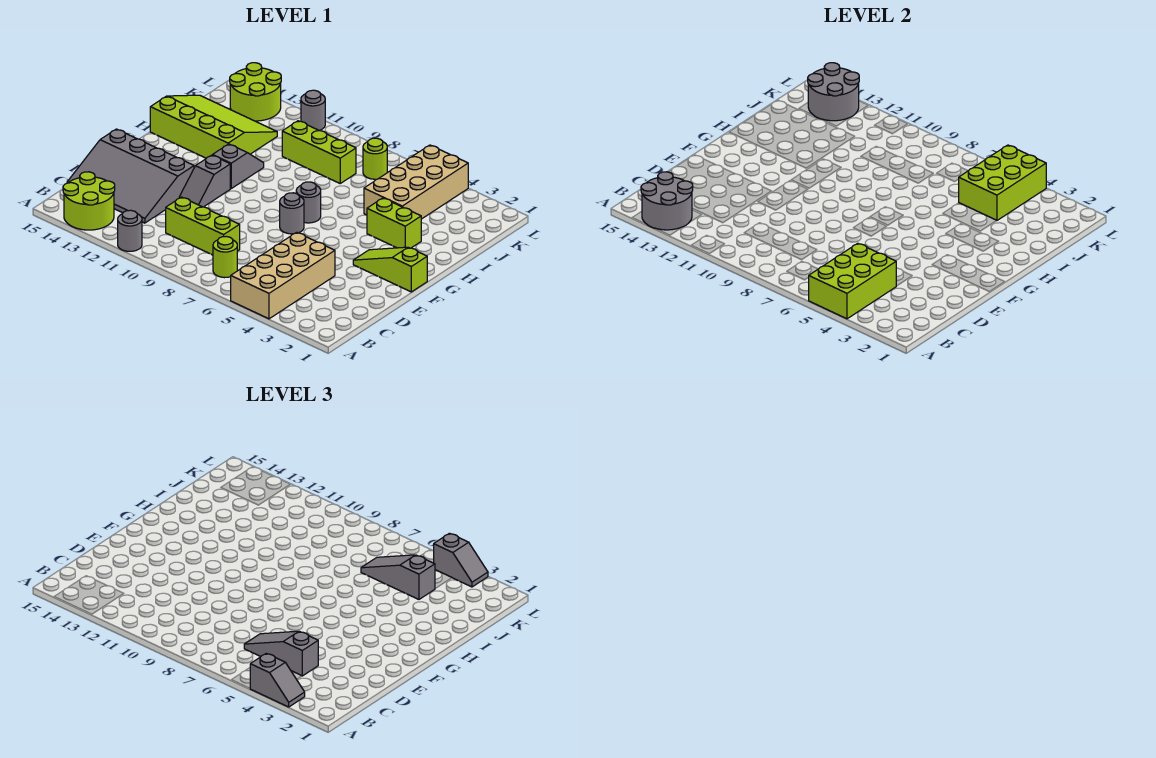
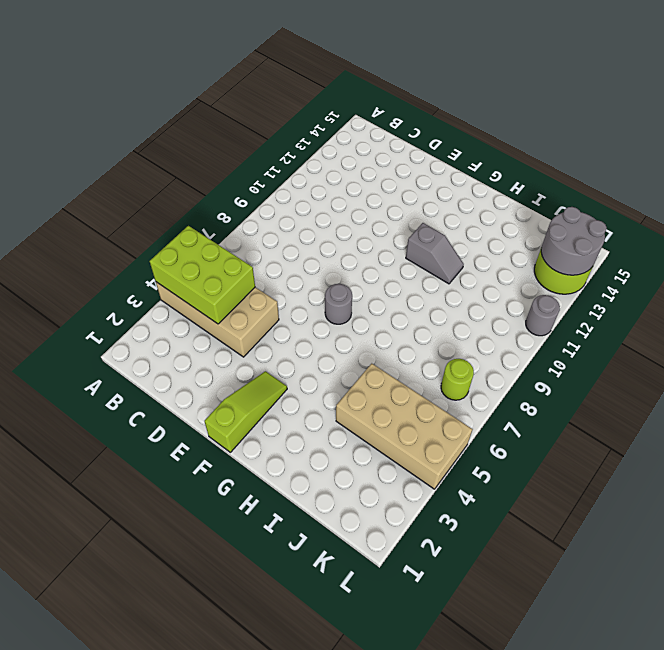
none -> grey 1x1 round brick [118,210,142,251]
none -> lime 2x2 round brick [63,172,115,230]
none -> lime 1x1 round brick [213,236,237,278]

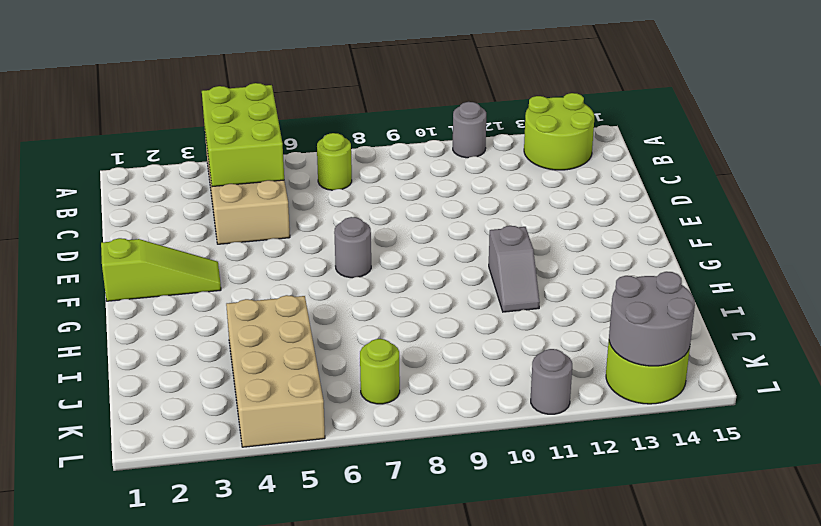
none -> lime 1x3 brick [166,197,240,255]
none -> grey 3x4 slope [67,129,194,223]
none -> grey 1x2 slope [179,155,230,207]

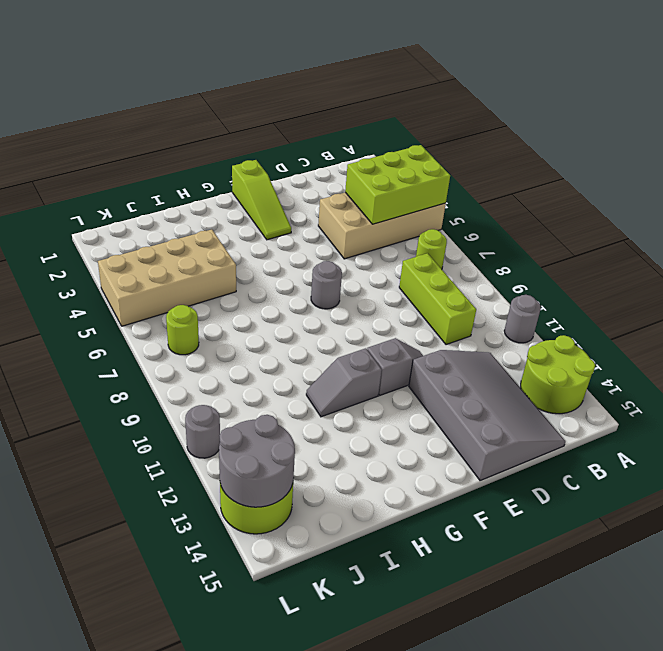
none -> grey 1x1 round brick [296,182,321,223]
none -> lime 1x2 brick [367,198,421,248]
none -> lime 3x4 slope [150,95,277,158]

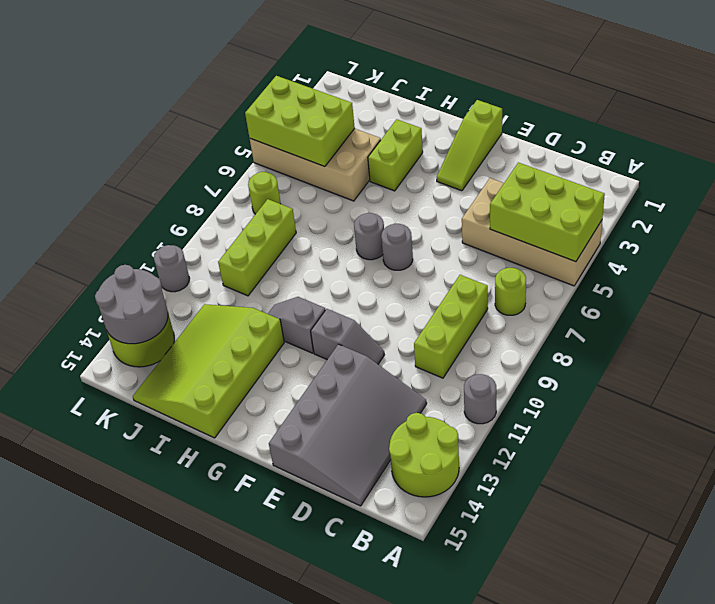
none -> grey 2x2 round brick [641,172,693,230]
none -> grey 1x2 slope [250,653,305,707]
none -> grey 1x3 slope [244,631,318,676]

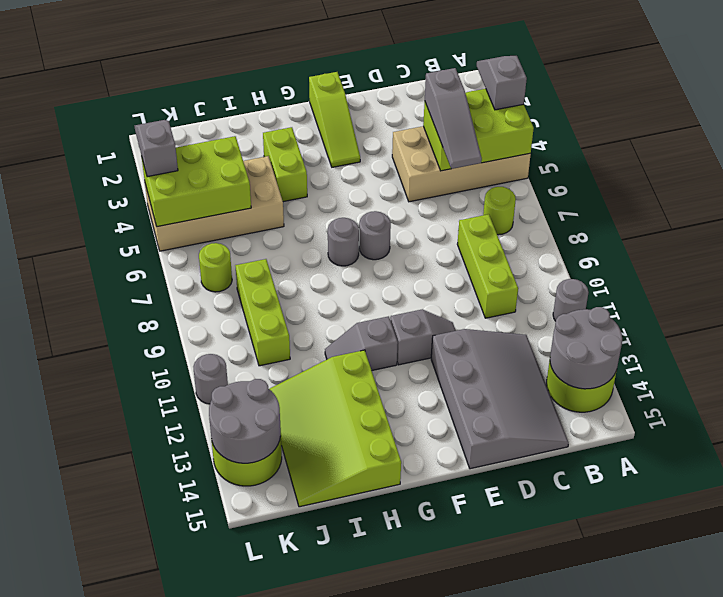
none -> grey 1x3 slope [361,555,435,599]

